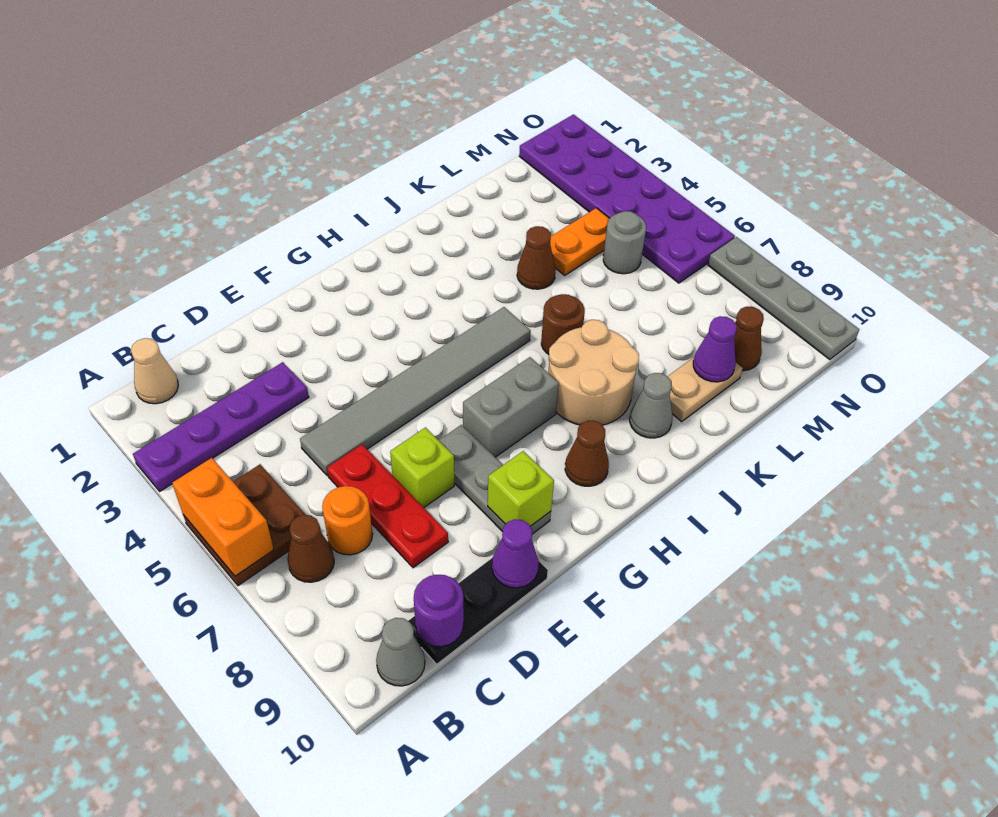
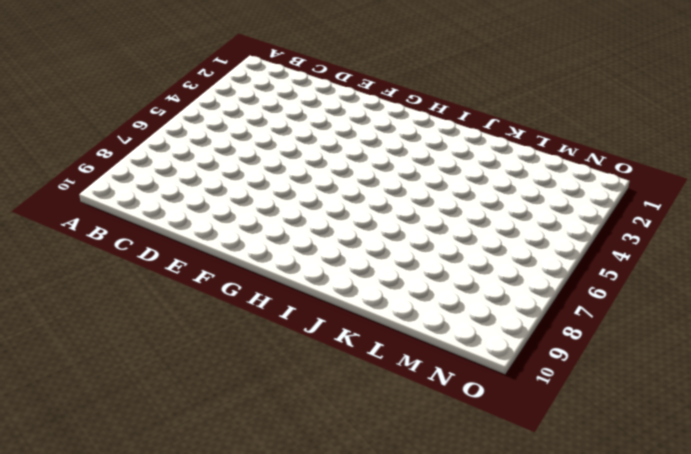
none -> purple 1x4 plate [133,362,309,491]
none -> brown 2x2 plate [183,464,306,586]
none -> tan 1x1 cone [131,338,178,404]

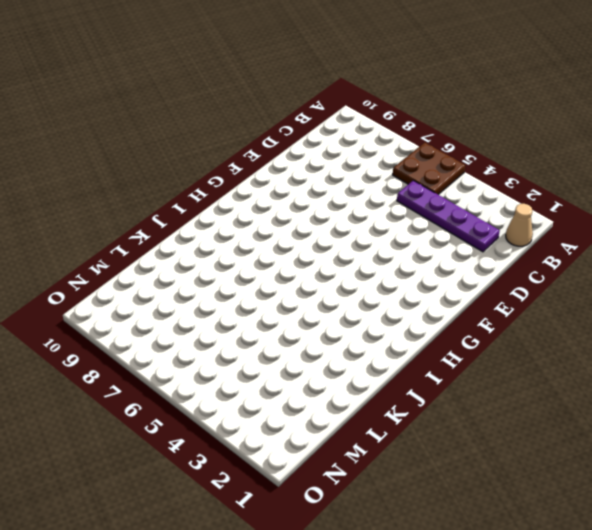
purple 1x4 plate [397,180,500,252] -> purple 1x4 plate turned to [133,362,309,491]
none -> brown 1x1 cone [288,515,334,582]
none -> grey 1x1 cone [376,618,425,686]
none -> orange 1x1 round brick [322,486,373,555]

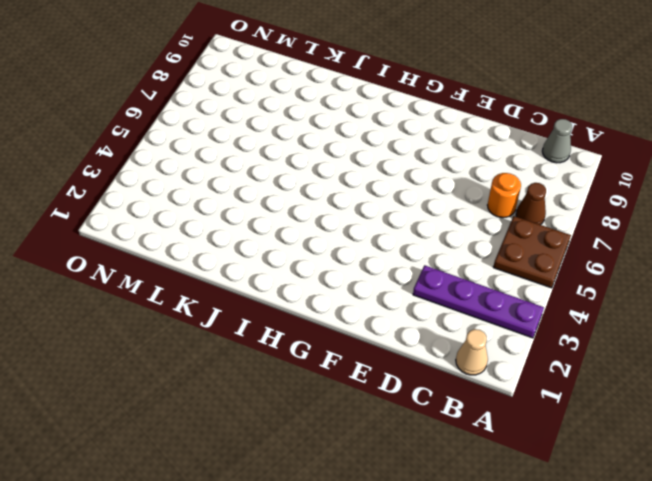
none -> black 1x3 plate [409,558,548,664]
none -> grey 1x6 tile [300,307,531,476]
none -> red 1x3 plate [327,444,448,568]

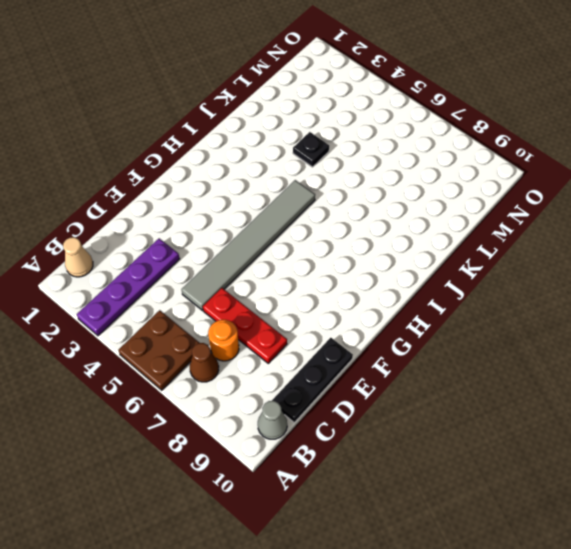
black 1x1 plate [293,132,329,167] -> brown 1x1 cone [517,226,556,289]
none -> lime 1x1 brick [390,428,454,508]
none -> grey 1x3 plate [439,425,551,534]
none -> grey 1x2 brick [463,357,559,457]

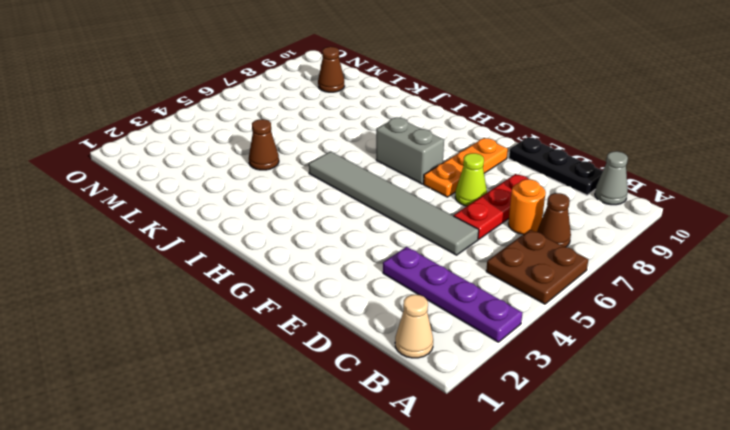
lime 1x1 cone [455,153,487,206] -> lime 1x1 brick [390,428,454,508]
orange 1x3 plate [424,138,508,197] -> grey 1x3 plate [439,425,551,534]
none -> brown 1x1 cone [565,420,609,486]
none -> tan 2x2 round brick [548,320,639,425]
none -> brown 1x1 round brick [541,294,585,354]

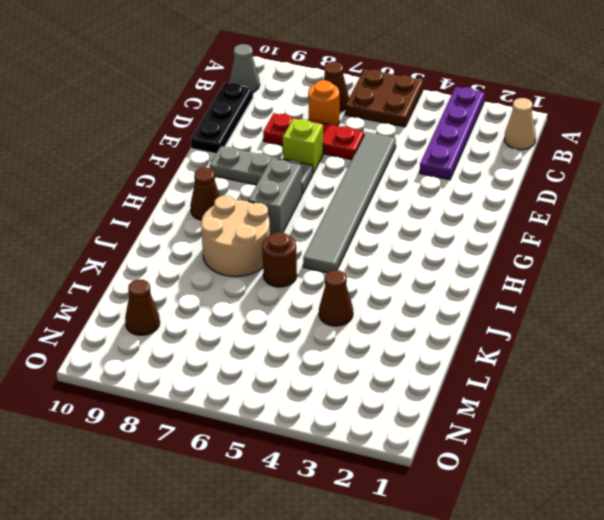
none -> grey 1x1 cone [630,373,672,438]
none -> tan 1x2 plate [668,357,743,422]
none -> orange 1x2 plate [550,208,610,275]

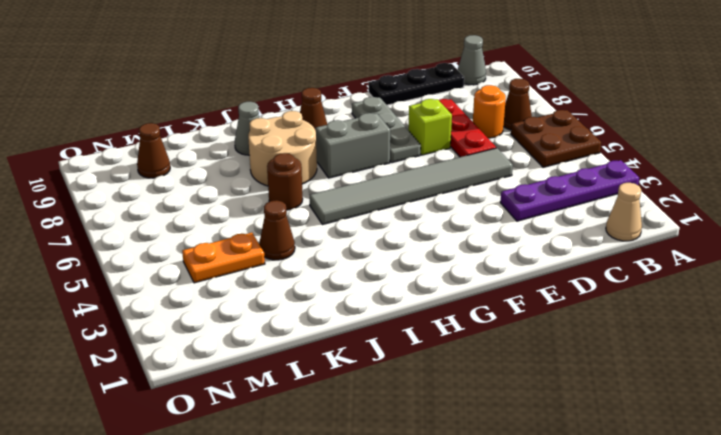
none -> tan 1x2 plate [668,357,743,422]
none -> grey 1x1 round brick [603,211,646,274]
none -> purple 2x6 plate [519,115,735,283]

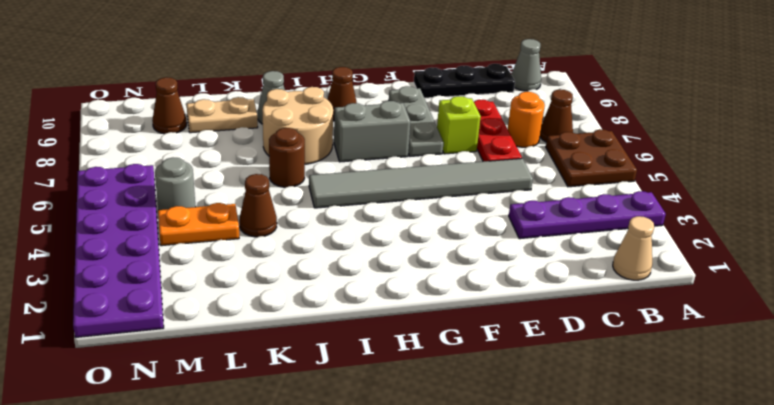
none -> grey 1x4 plate [708,237,859,360]
none -> orange 1x2 brick [172,458,274,576]
none -> purple 1x1 round brick [414,575,464,647]

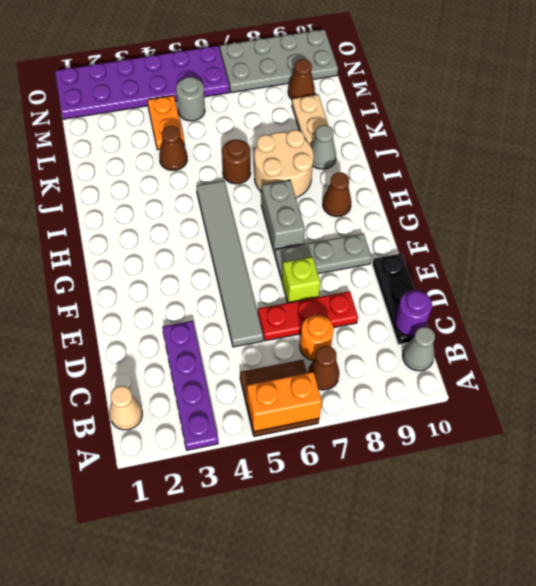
grey 2x4 plate [220,29,338,93] -> grey 1x4 plate [708,237,859,360]
none -> purple 1x1 cone [492,519,539,588]
none -> lime 1x1 brick [488,451,554,526]
none -> purple 1x1 cone [693,316,737,382]

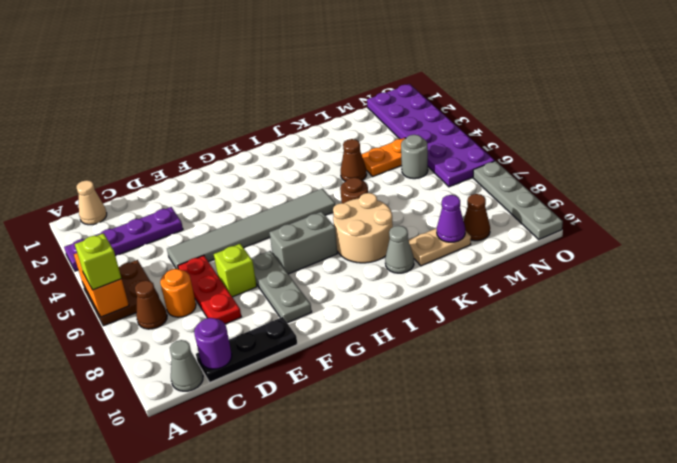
lime 1x1 brick [75,233,122,290] -> lime 1x1 brick moved to [488,451,554,526]
none -> brown 1x1 cone [565,420,609,486]
none -> purple 1x1 cone [492,519,539,588]

